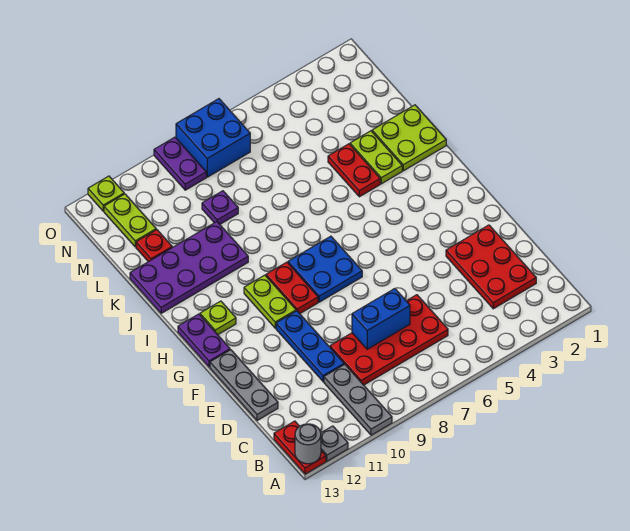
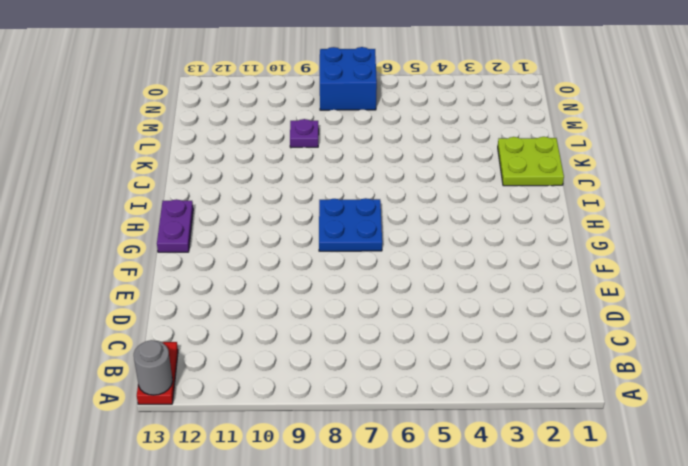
none -> grey 1x3 plate [324,364,392,435]
none -> grey 1x1 plate [321,426,348,461]
none -> red 2x3 plate [446,225,536,309]

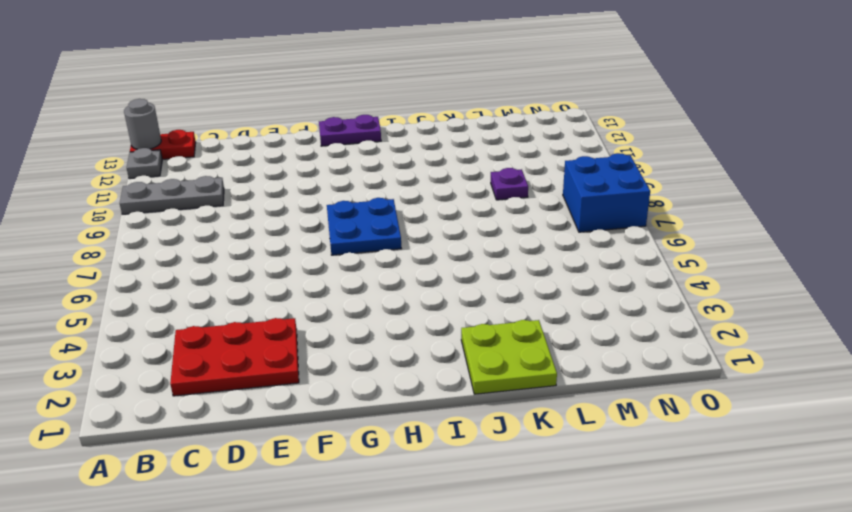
none -> red 2x4 plate [330,295,448,385]
none -> blue 1x3 plate [276,311,344,382]
none -> grey 1x3 plate [210,350,278,421]

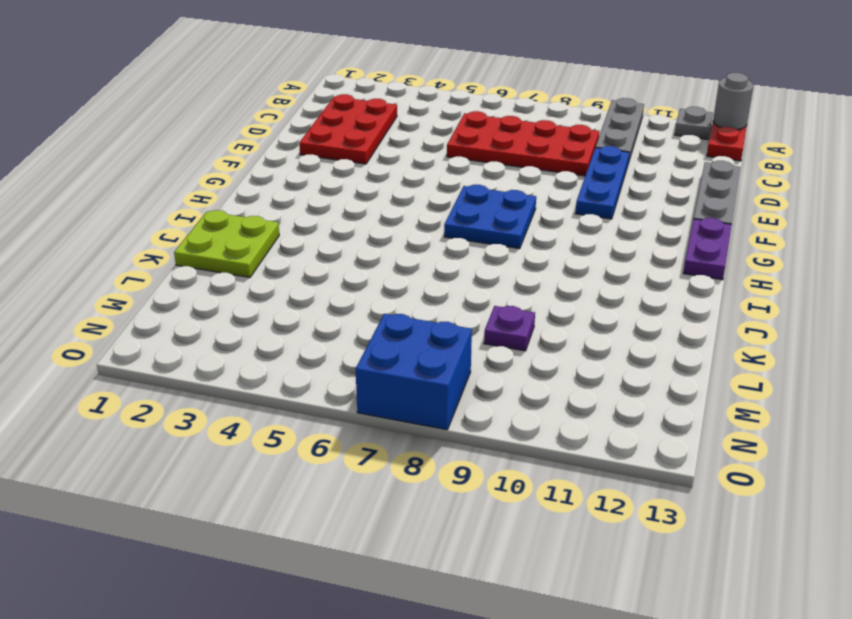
none -> red 1x2 plate [266,262,318,314]
none -> lime 1x2 plate [244,275,296,328]
none -> lime 1x1 plate [200,301,236,335]

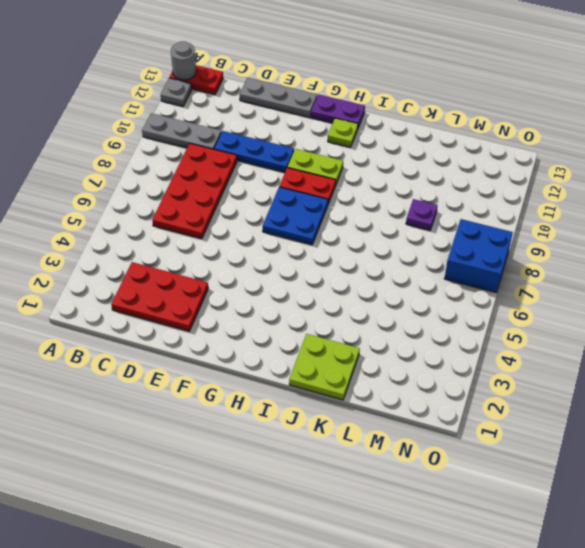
none -> lime 1x2 plate [350,131,402,184]
none -> red 1x2 plate [328,144,380,197]
none -> purple 2x4 plate [130,222,248,313]

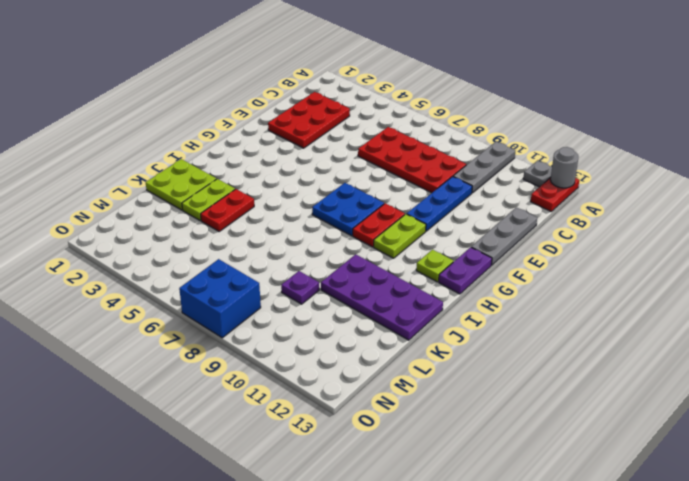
none -> red 1x1 plate [136,230,172,262]
none -> lime 1x2 plate [104,194,156,247]
none -> purple 1x2 plate [154,137,206,190]

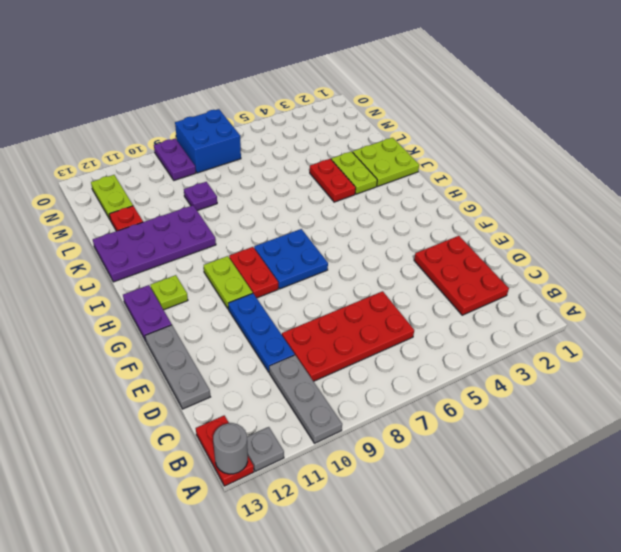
none -> lime 1x1 plate [88,176,124,211]
none -> blue 1x2 brick [352,289,410,349]

